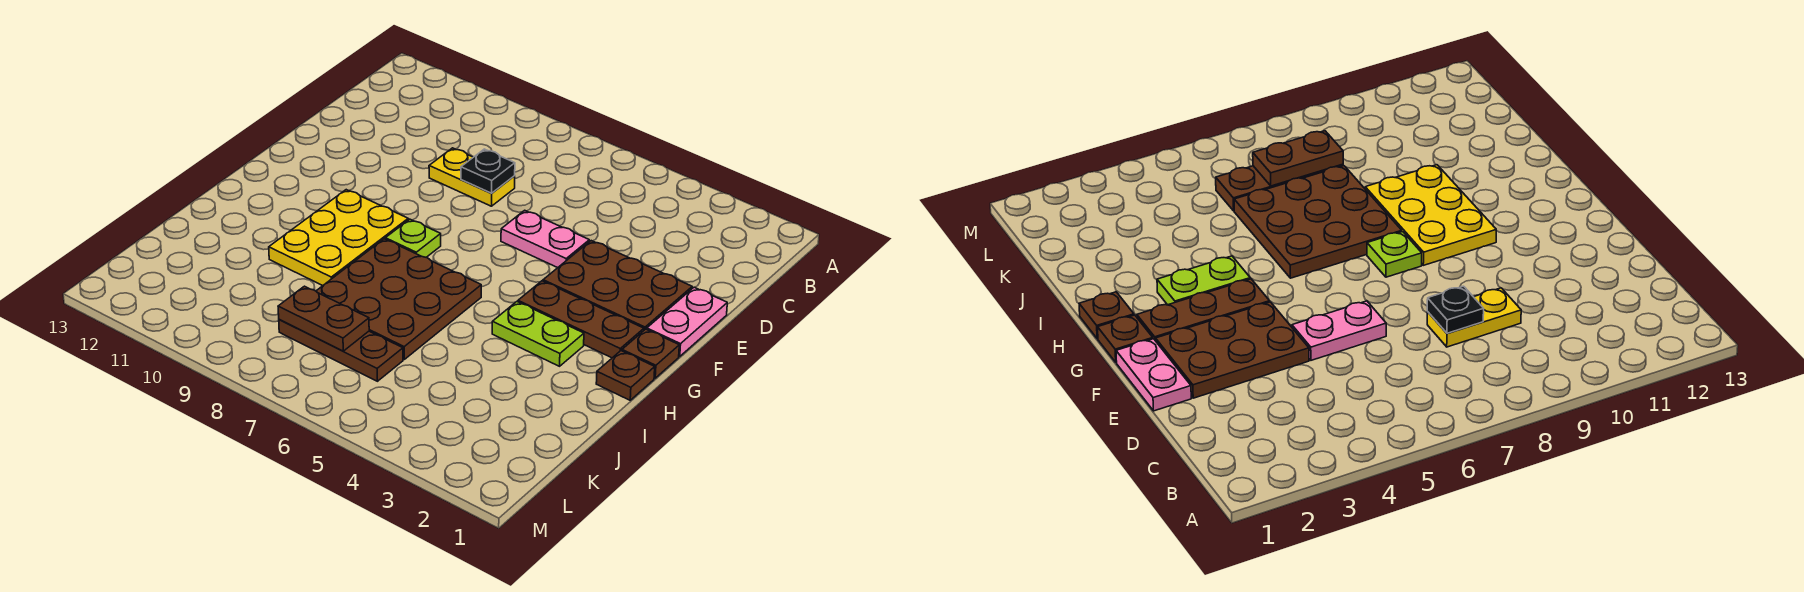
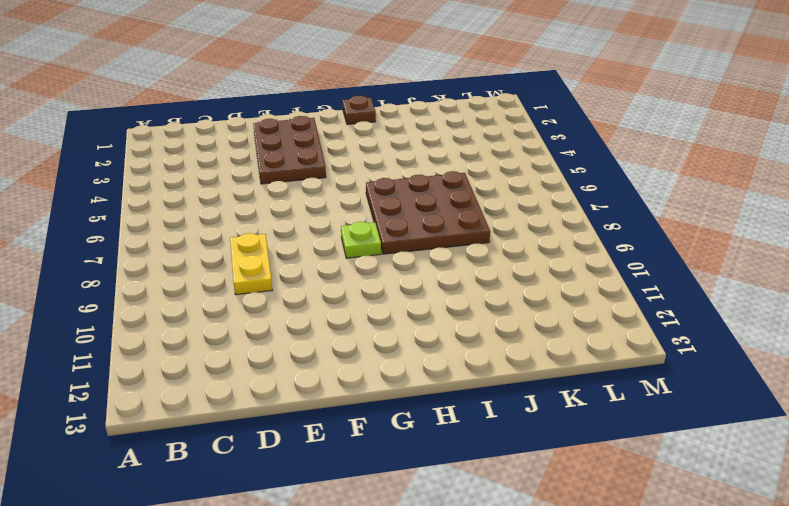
none -> pink 1x2 plate [647,287,727,357]
none -> pink 1x2 plate [501,210,589,268]
none -> brown 1x1 plate [622,329,679,378]

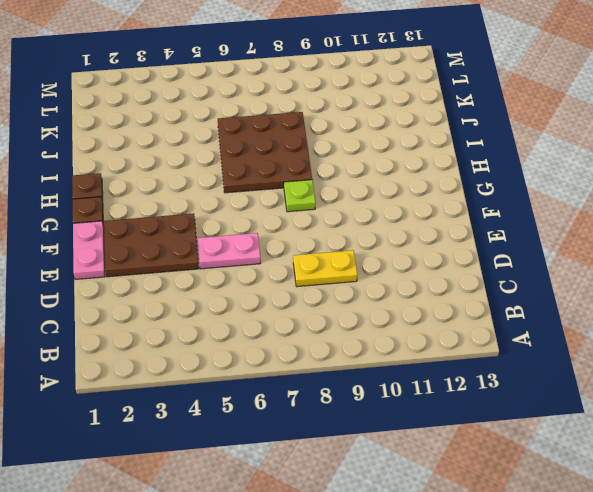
none -> brown 1x3 plate [518,281,644,358]
none -> yellow 2x3 plate [269,190,408,285]
none -> lime 1x2 plate [492,302,584,366]

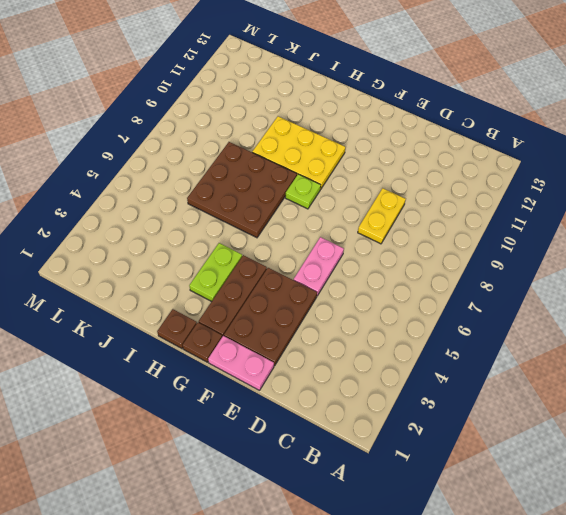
none -> brown 1x3 plate [279,319,403,381]
none -> black 1x1 plate [461,149,515,193]
none -> brown 1x2 plate [278,286,369,351]

